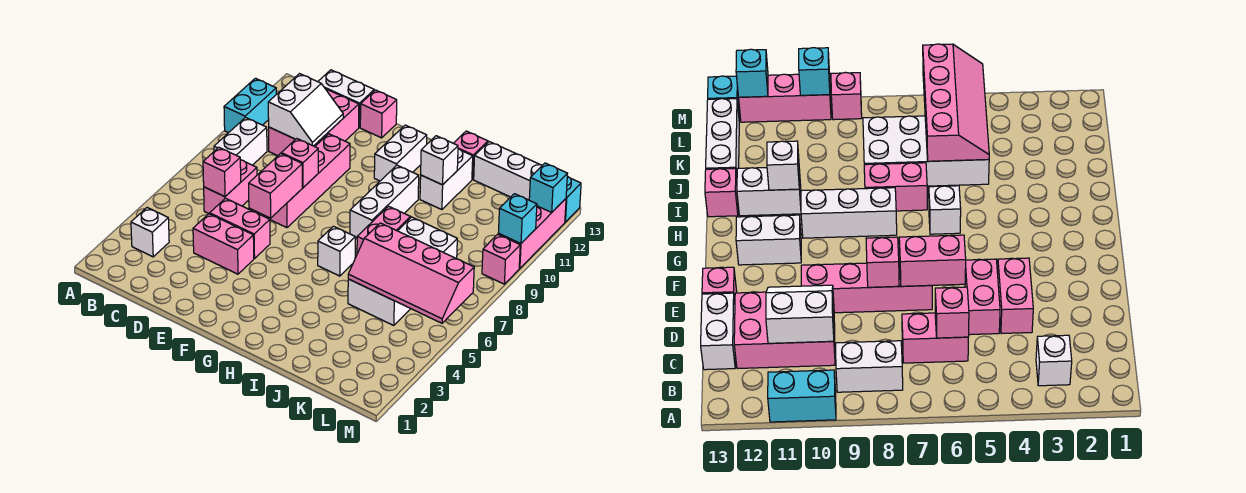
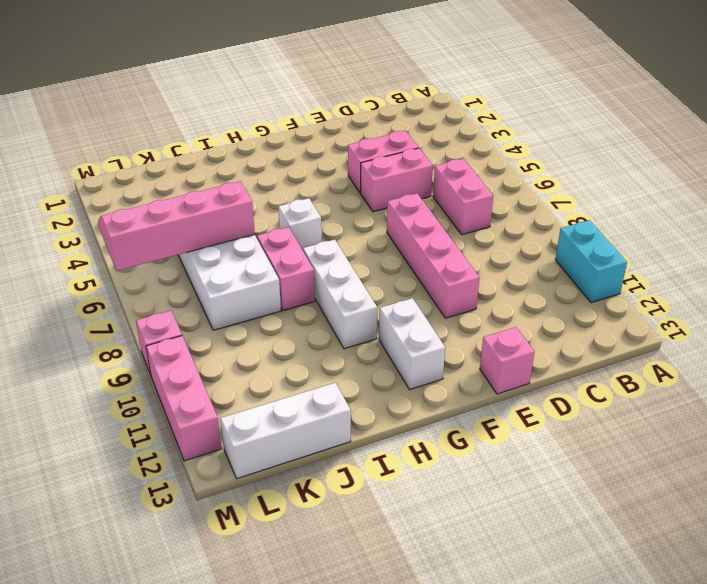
none -> white 1x1 brick [131,208,169,257]
none -> white 1x2 brick [214,117,267,165]
none -> pink 2x3 brick [269,89,359,156]

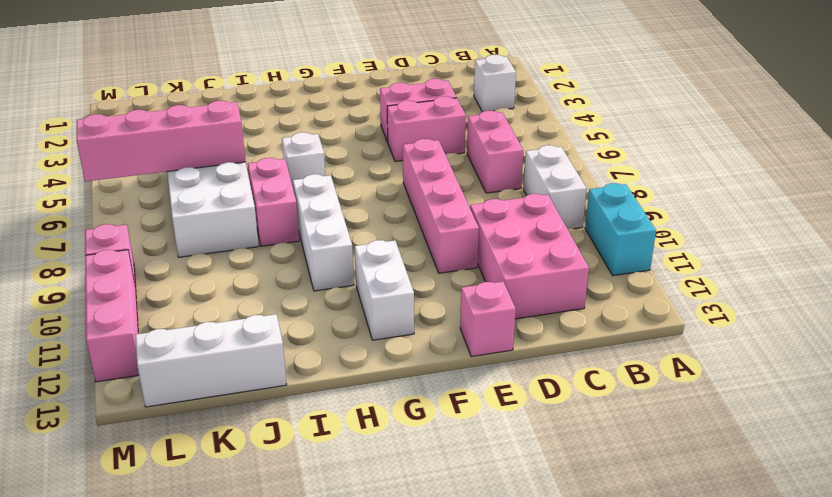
none -> white 1x2 brick [318,70,374,127]
none -> white 1x2 brick [420,149,473,210]
none -> pink 1x1 brick [453,131,488,179]

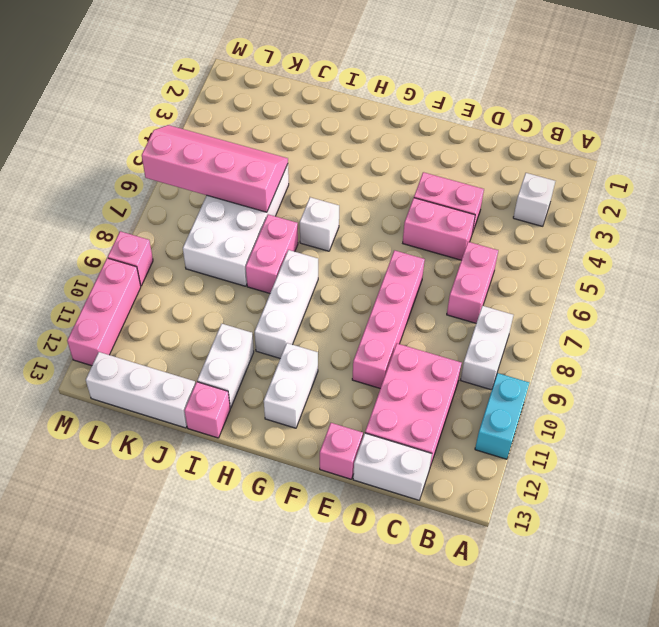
none -> cyan 1x1 brick [565,176,581,222]
none -> pink 1x1 brick [203,147,241,197]
none -> white 2x2 slope [268,74,343,146]

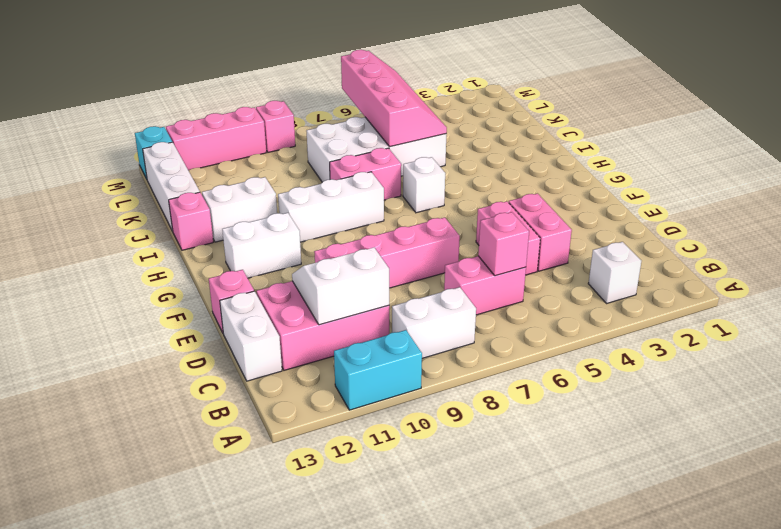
none -> pink 1x2 brick [249,154,302,218]
none -> pink 1x1 brick [281,139,318,187]
none -> white 1x1 brick [421,136,458,185]

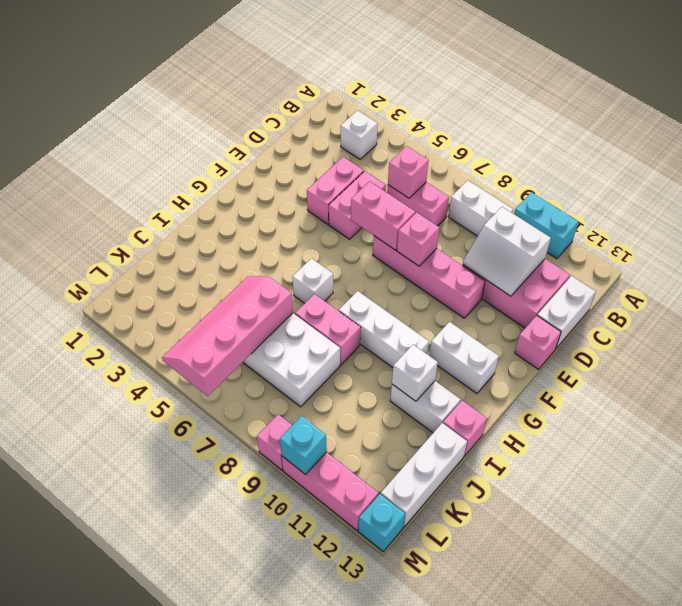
none -> cyan 1x1 brick [529,163,568,213]

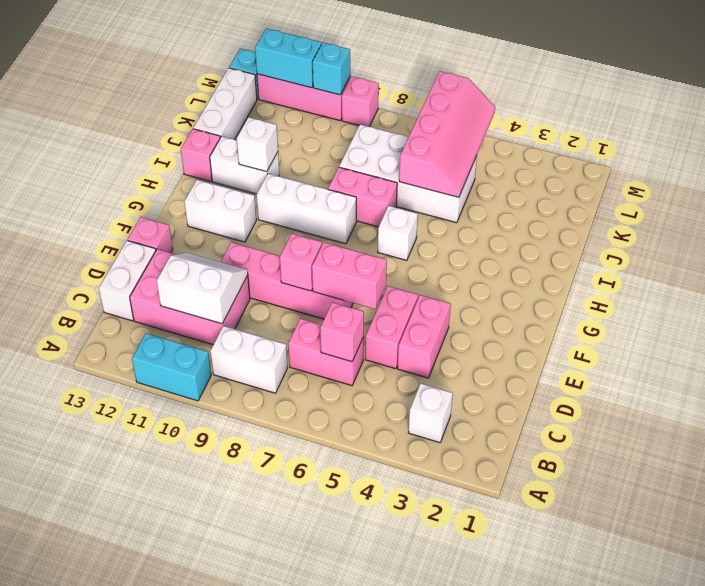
cyan 1x2 brick [255,29,321,88] -> cyan 1x1 brick [529,163,568,213]

